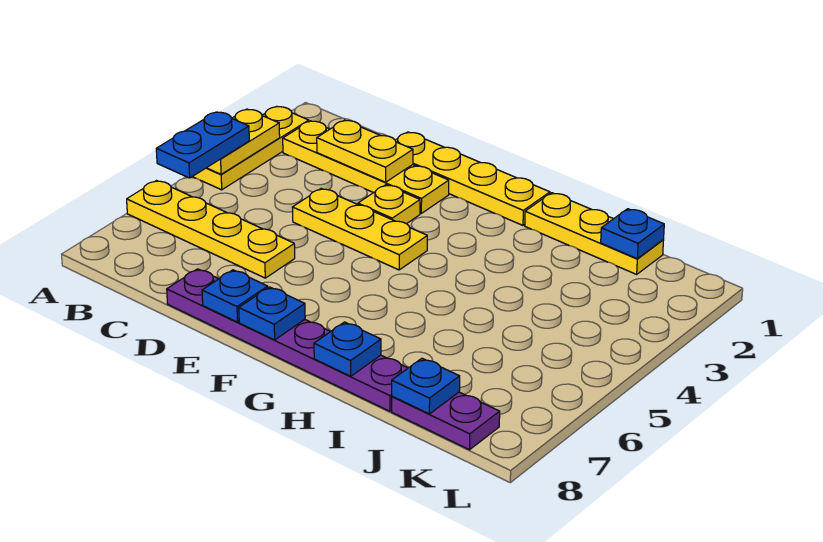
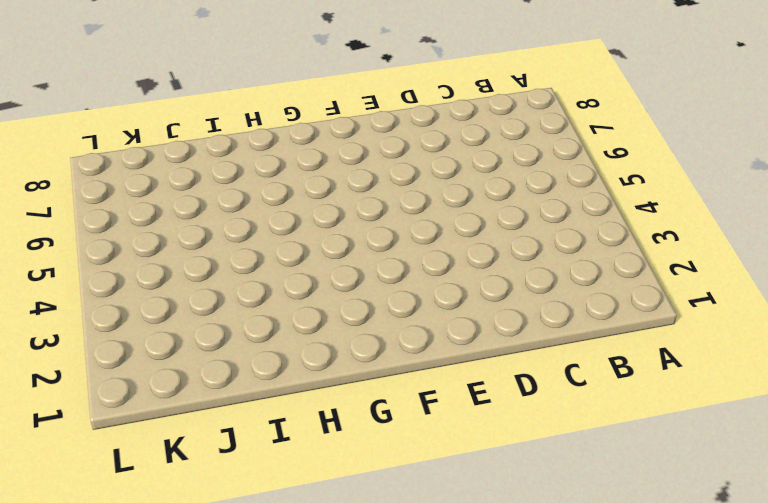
none -> yellow 1x3 plate [193,107,309,190]
none -> yellow 1x4 plate [127,181,295,278]
none -> yellow 1x4 plate [283,121,449,213]

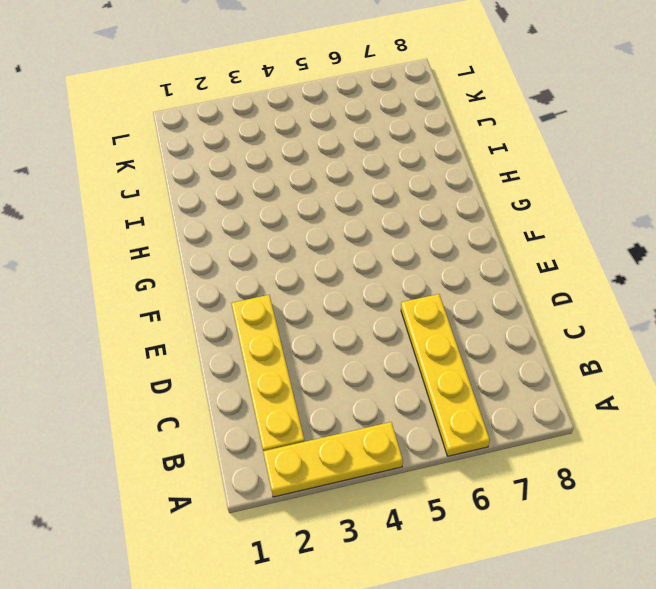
none -> yellow 1x4 plate [395,132,550,225]
none -> yellow 1x3 plate [293,189,427,270]
none -> purple 1x6 plate [167,269,408,411]

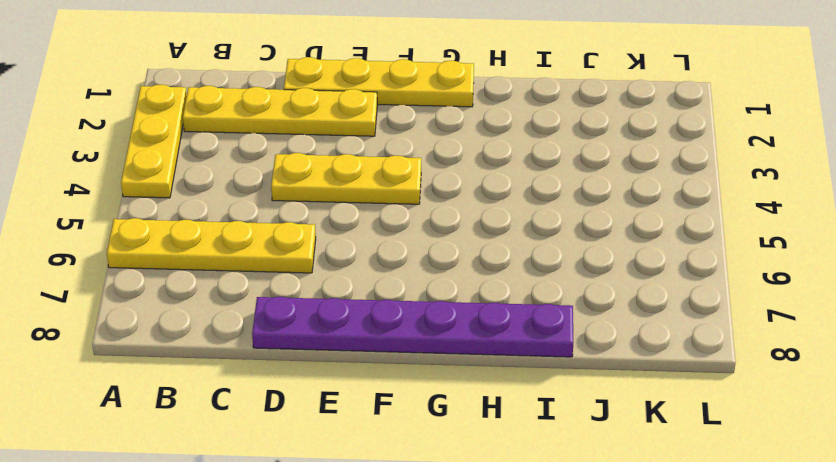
none -> yellow 1x1 plate [358,185,420,224]
none -> yellow 1x3 plate [525,193,664,274]
none -> purple 1x2 plate [392,392,500,450]

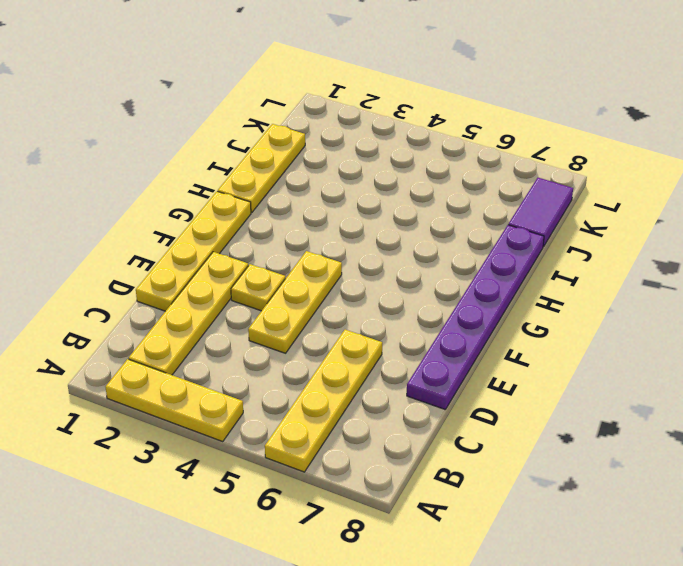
purple 1x2 tile [508,178,573,247] -> purple 1x2 plate [392,392,500,450]
none -> yellow 1x2 plate [207,109,280,174]
none -> yellow 1x2 plate [317,120,413,182]
none -> blue 1x1 plate [202,270,268,322]

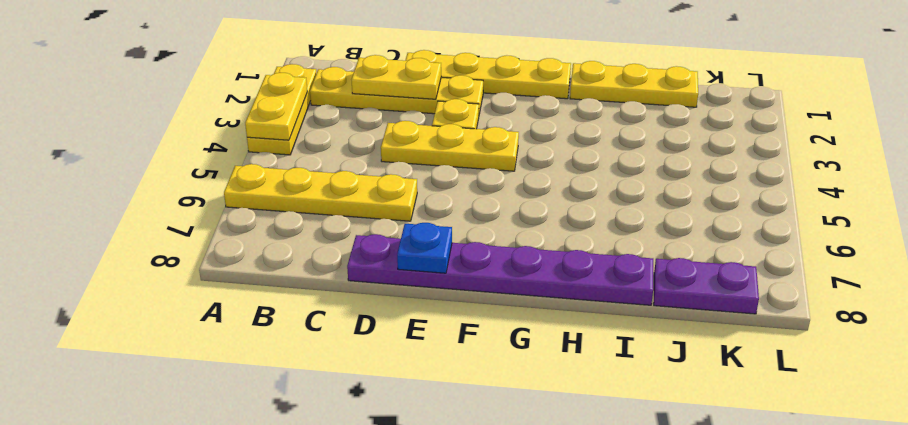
none -> blue 1x1 plate [239,287,305,340]
none -> blue 1x1 plate [314,322,381,376]
none -> blue 1x1 plate [601,209,664,259]

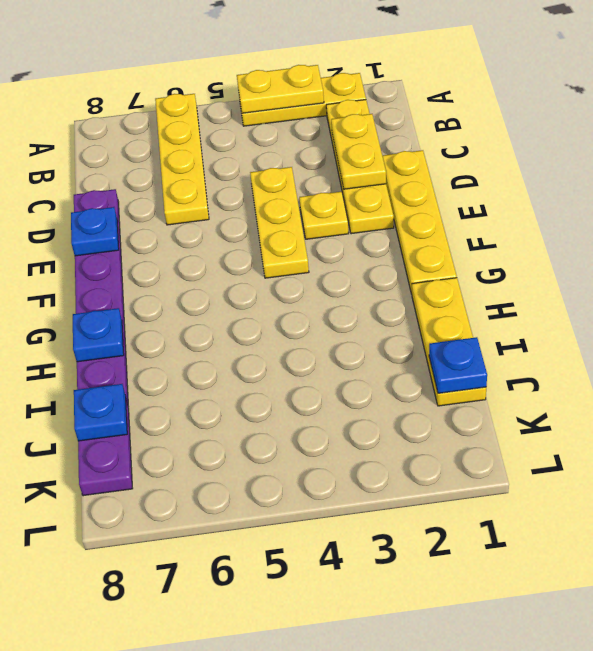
none -> blue 1x1 plate [239,287,305,340]
none -> blue 1x2 plate [156,112,249,178]

